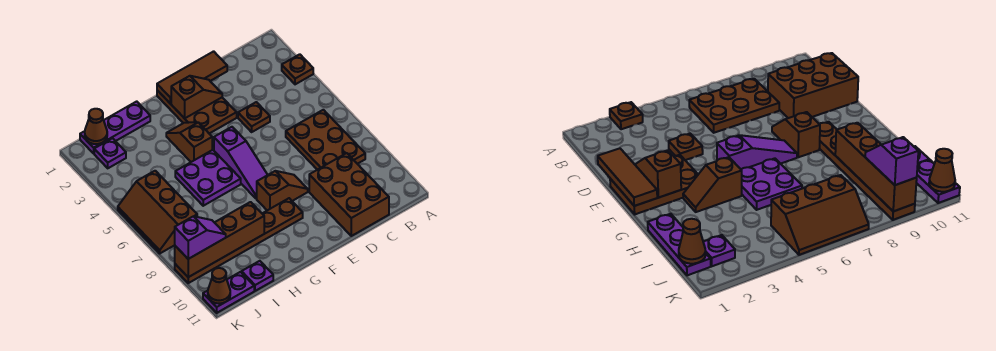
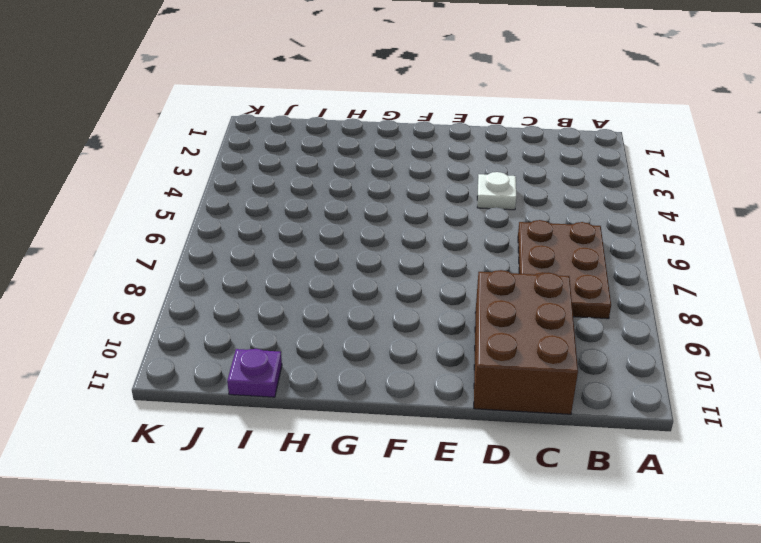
white 1x1 plate [477,172,516,210] -> brown 1x1 plate [238,102,270,132]
none -> brown 1x1 plate [282,54,313,84]
none -> brown 2x3 plate [157,90,237,134]
none -> brown 1x2 slope [257,171,308,210]

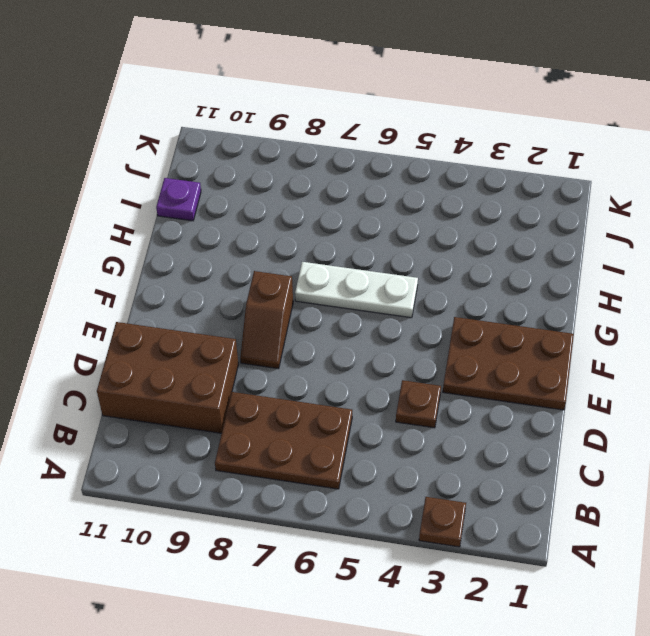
white 1x3 plate [295,262,418,318] -> purple 2x2 plate [175,150,241,206]
none -> purple 1x3 slope [214,127,267,199]
none -> brown 1x6 plate [175,198,303,283]
none -> brown 1x2 slope [166,122,212,162]

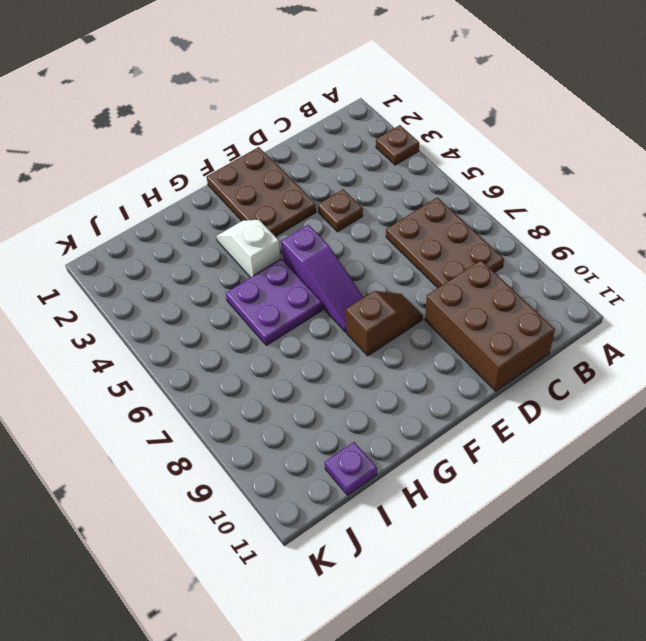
white 1x2 slope [216,220,281,278] -> brown 1x2 slope [166,122,212,162]
none -> brown 1x6 plate [175,198,303,283]
none -> purple 1x3 plate [80,101,150,153]
none -> purple 1x1 plate [94,138,126,168]

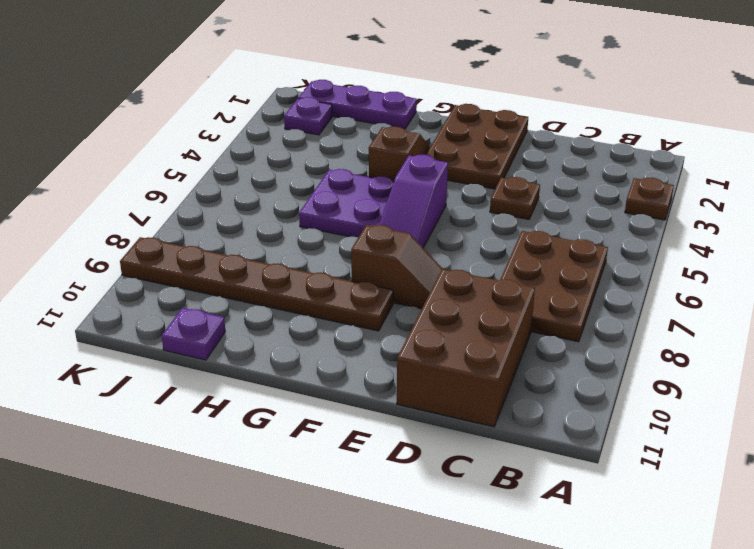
none -> brown 2x3 slope [118,171,197,253]
none -> purple 1x2 plate [203,272,254,313]
none -> brown 1x3 tile [157,51,227,104]

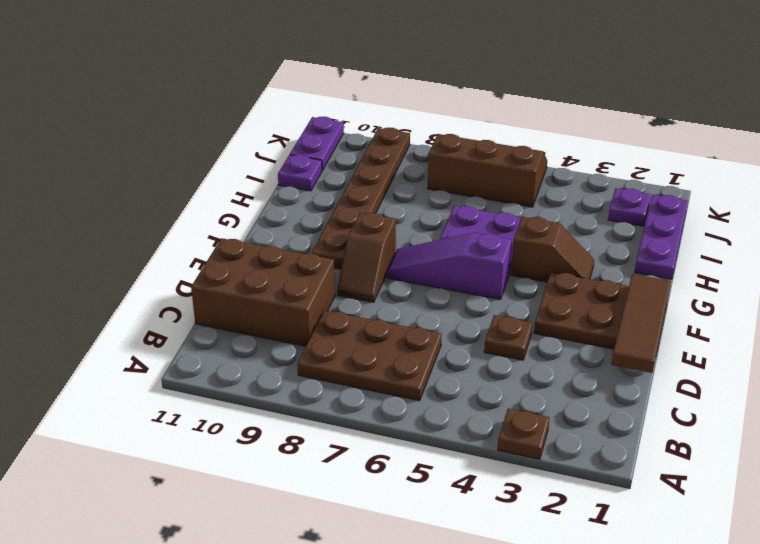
none -> brown 1x2 slope [171,76,222,118]
none -> brown 1x4 brick [175,202,264,277]
none -> brown 1x1 cone [85,109,107,144]

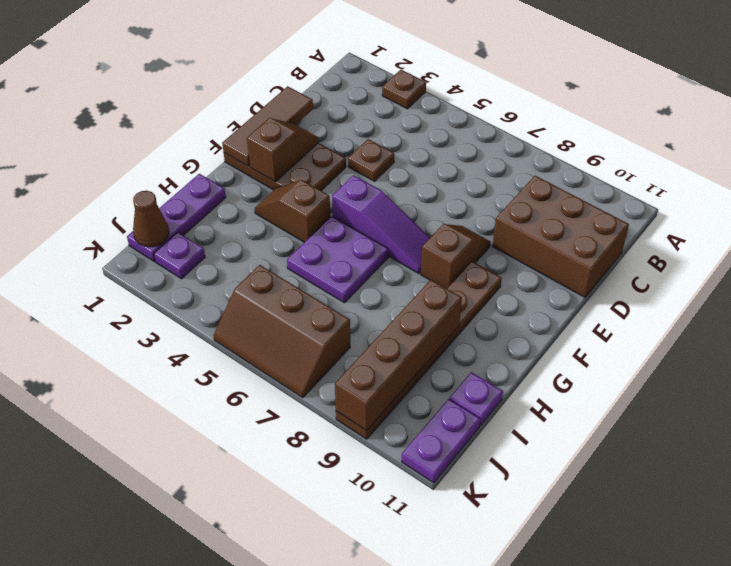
none -> brown 2x3 plate [286,110,365,170]
none -> brown 1x1 cone [208,268,230,304]
none -> purple 1x2 slope [175,216,226,259]

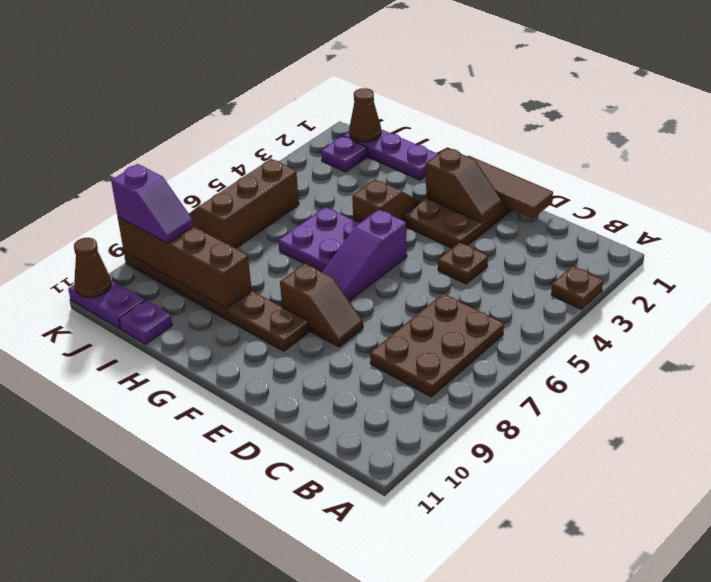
none -> brown 2x3 brick [309,153,389,236]

